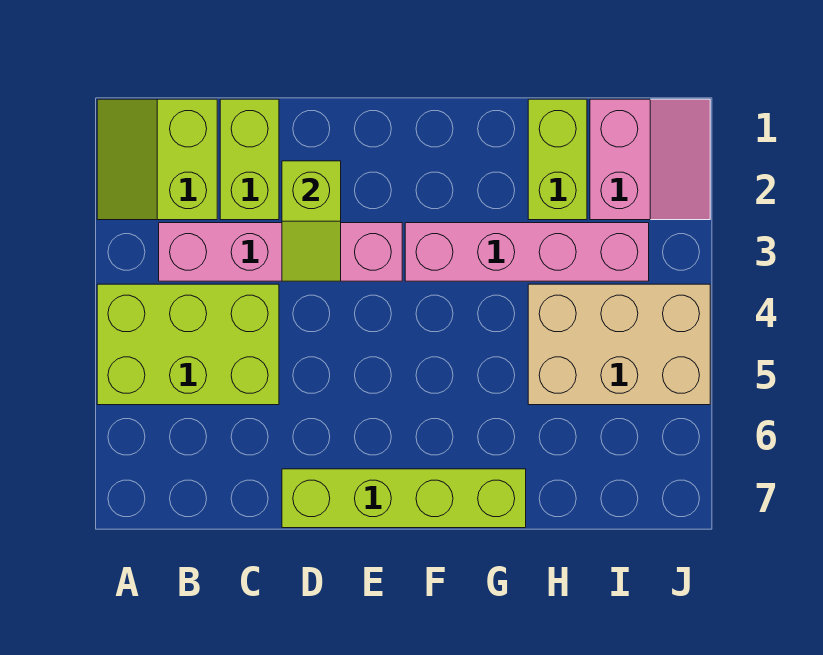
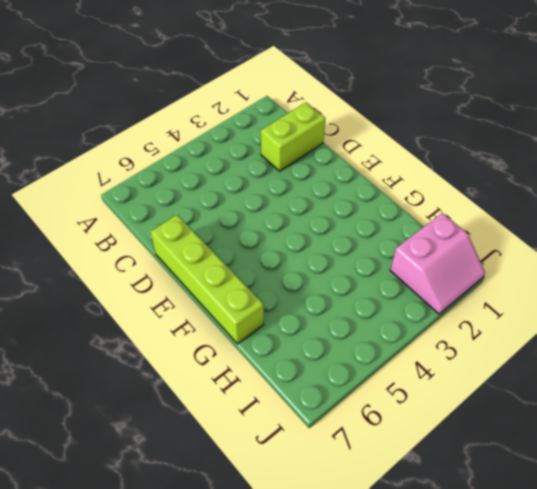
none -> lime 2x2 slope [97,99,217,220]
none -> lime 2x3 brick [97,284,279,405]

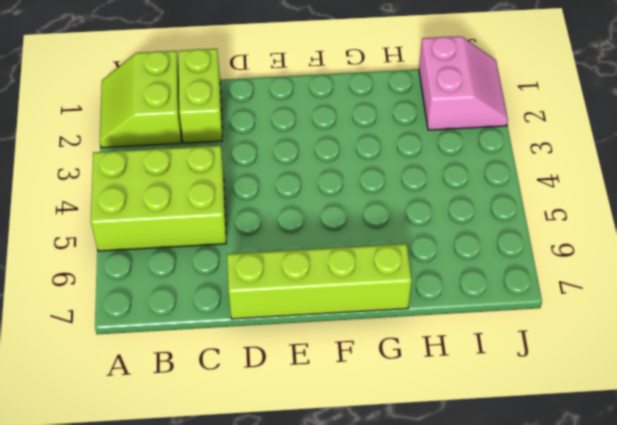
none -> pink 1x4 brick [159,223,402,281]
none -> pink 1x4 brick [405,223,649,281]

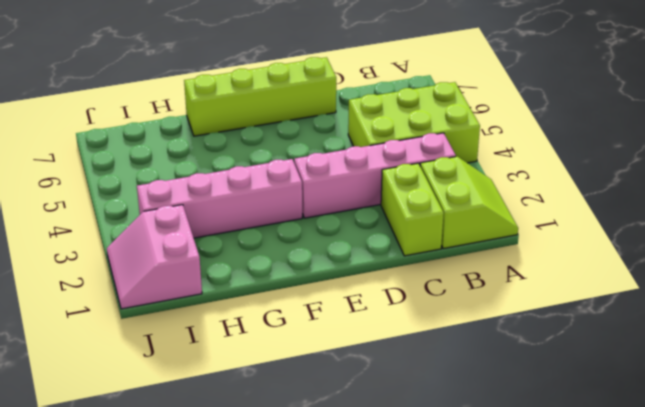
none -> lime 1x2 brick [528,99,587,220]
none -> tan 2x3 brick [528,284,710,405]

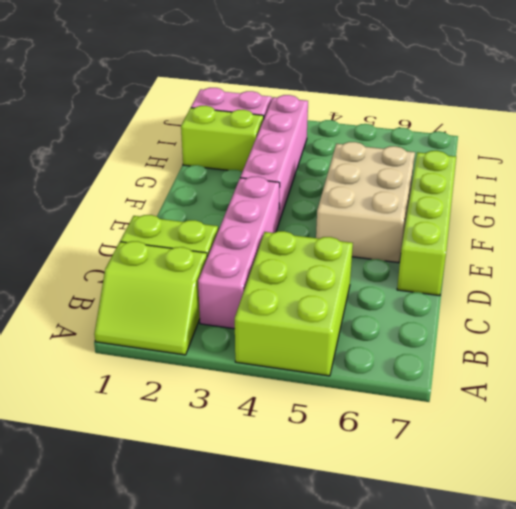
tan 2x3 brick [316,142,415,263] -> tan 2x3 brick moved to [528,284,710,405]
none -> lime 1x2 slope [282,161,341,281]

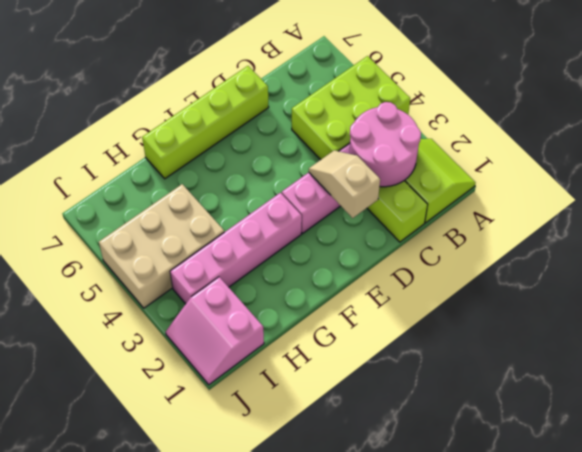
pink 2x2 round brick [349,102,421,187] -> none
tan 1x2 slope [309,150,380,218] -> lime 1x2 slope [282,161,341,281]
none -> lime 1x2 brick [528,99,587,220]

